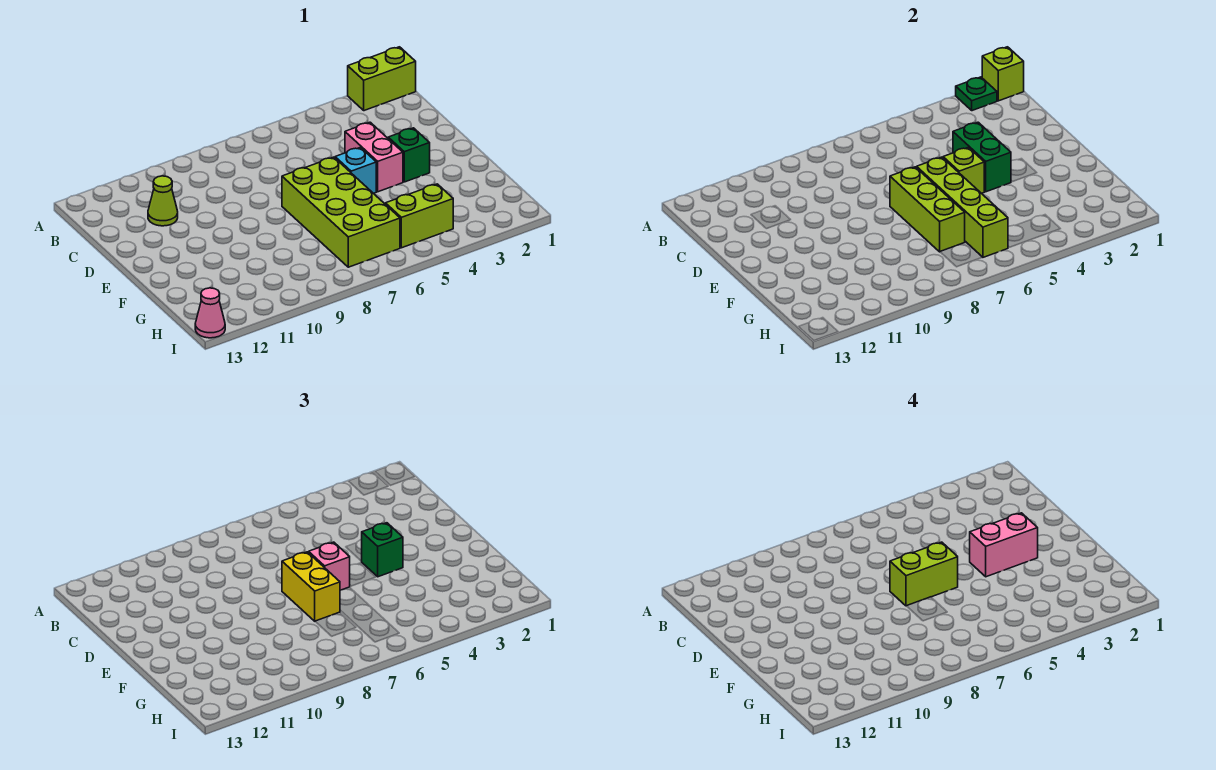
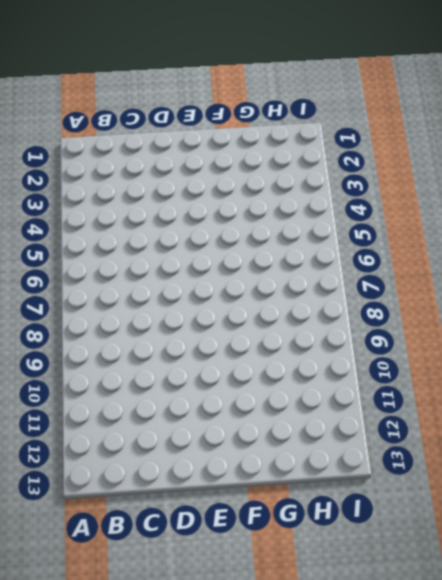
none -> lime 1x2 brick [348,47,416,111]
none -> lime 1x1 cone [148,176,178,226]
none -> pink 1x2 brick [345,122,403,192]

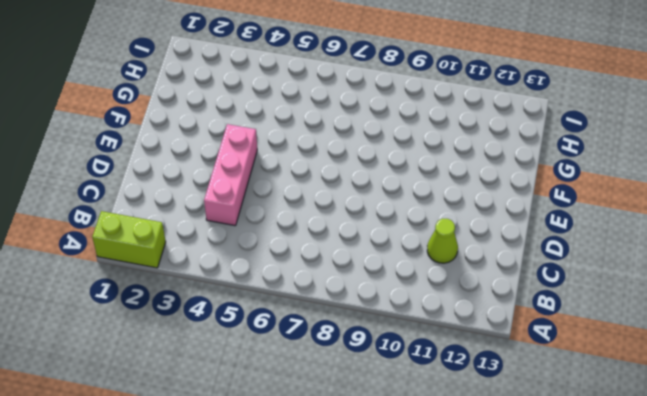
pink 1x3 brick [204,124,257,226] -> pink 1x2 brick [345,122,403,192]
none -> green 1x1 brick [388,128,430,182]
none -> cyan 1x1 brick [335,147,376,193]
none -> lime 2x4 brick [282,157,400,267]

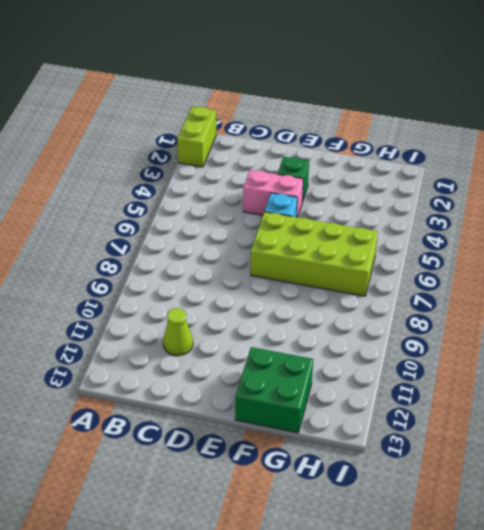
green 2x2 brick [235,347,313,433] -> none
none -> lime 1x2 brick [385,184,453,248]
none -> pink 1x1 cone [195,288,225,338]
none -> lime 1x1 brick [982,47,1024,101]

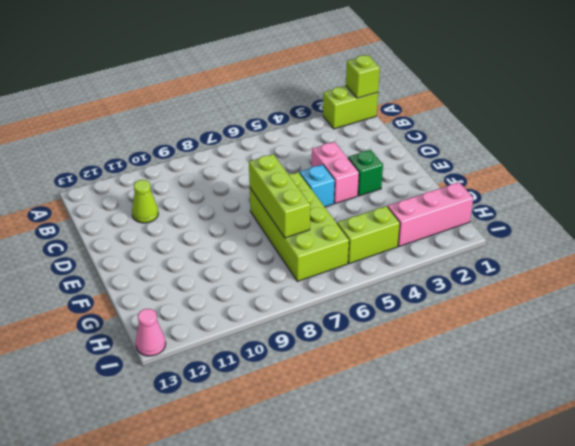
pink 1x3 brick [388,182,473,246] -> none
none -> green 1x1 plate [956,77,997,111]
none -> green 1x2 brick [953,122,1011,192]
none -> lime 1x1 brick [943,147,984,193]

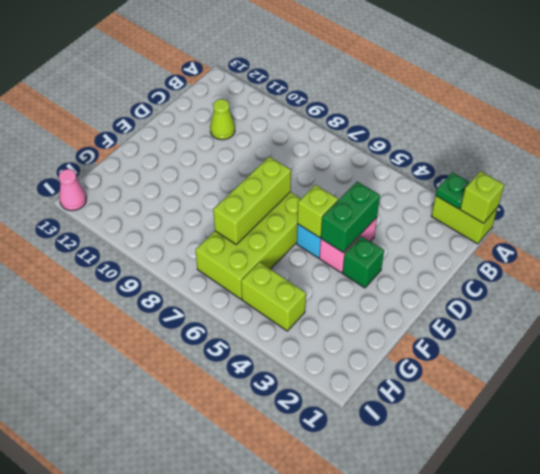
none -> lime 1x4 brick [917,157,1008,257]
none -> green 1x1 brick [361,523,403,577]
none -> pink 1x1 brick [309,542,350,590]

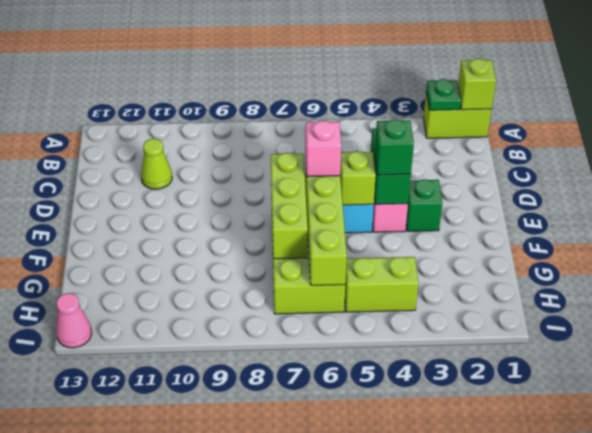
none -> yellow 1x2 brick [282,552,340,621]
none -> pink 1x2 brick [970,513,1038,577]
none -> lime 1x2 brick [890,542,958,606]

